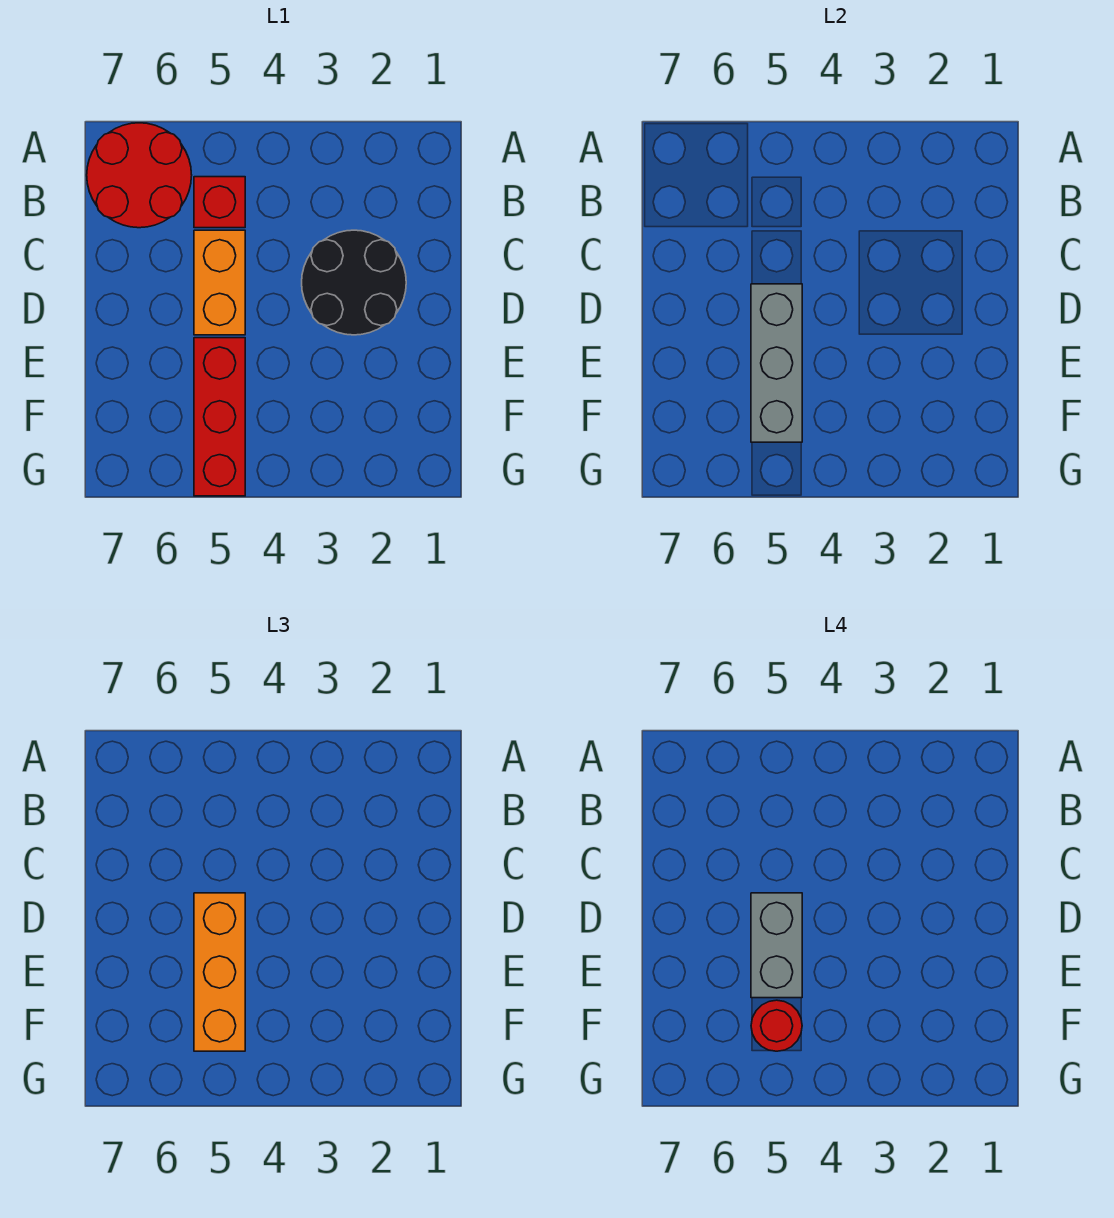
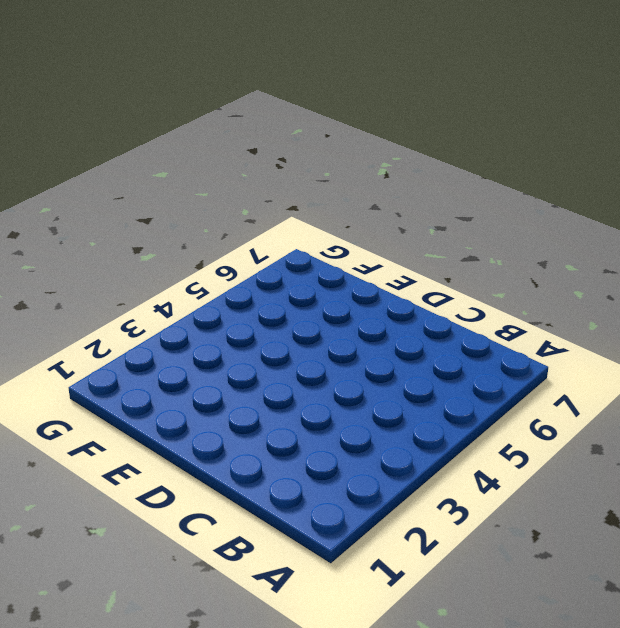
none -> red 2x2 round brick [87,123,192,228]
none -> red 1x1 brick [194,177,245,228]

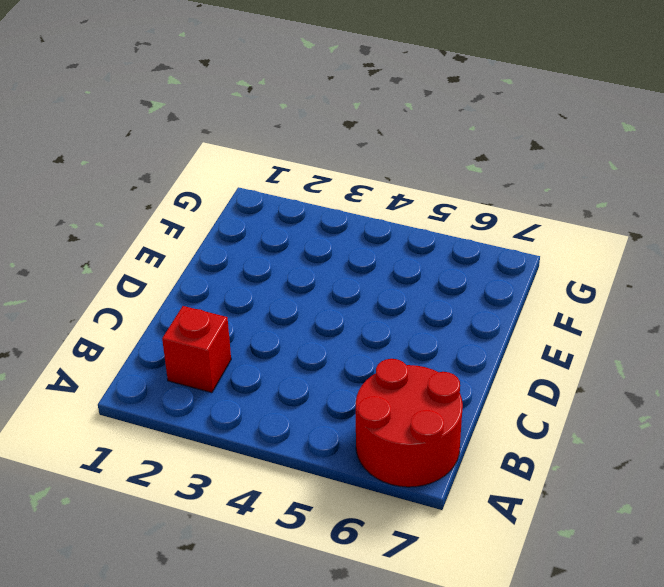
red 1x1 brick [162,306,231,393] -> red 1x1 brick moved to [194,177,245,228]
none -> black 2x2 round brick [302,230,406,335]
none -> orange 1x2 brick [194,230,245,335]

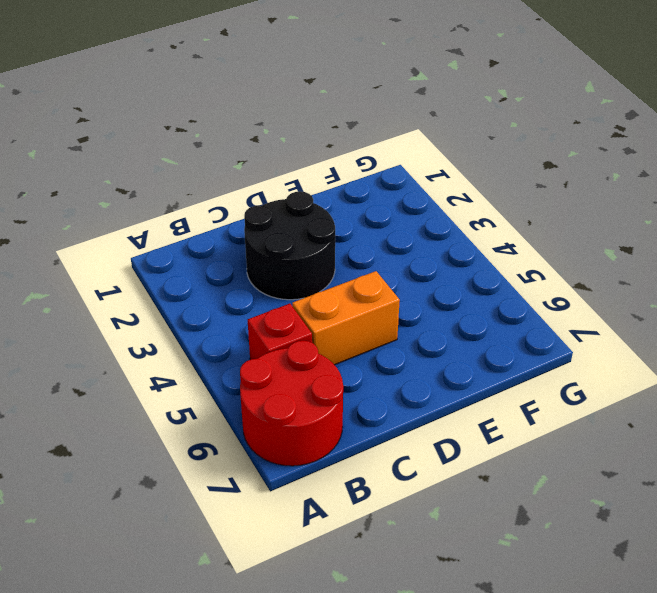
none -> red 1x3 brick [194,338,245,496]
none -> grey 1x3 brick [751,284,802,442]

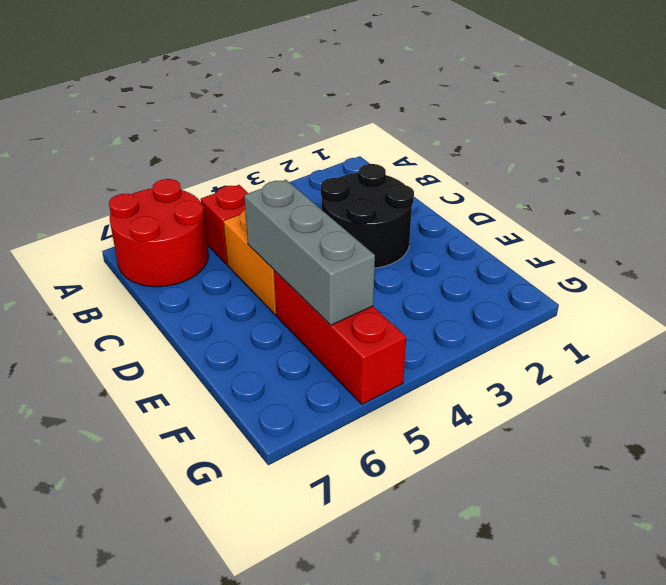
none -> orange 1x3 brick [194,893,245,1051]
none -> grey 1x2 brick [751,893,802,998]

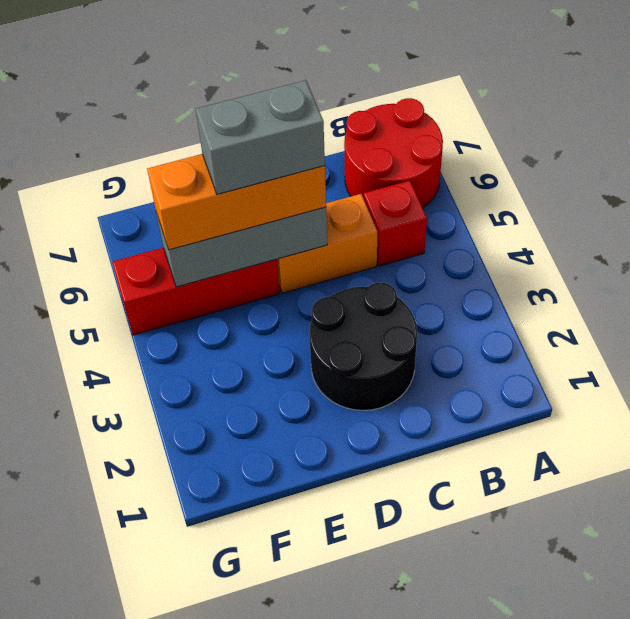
none -> red 1x1 round brick [751,1000,802,1051]

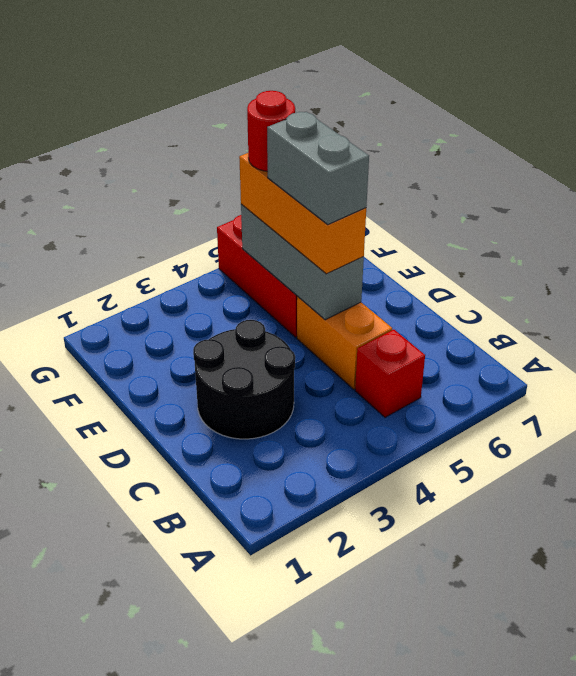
none -> red 2x2 round brick [87,123,192,228]

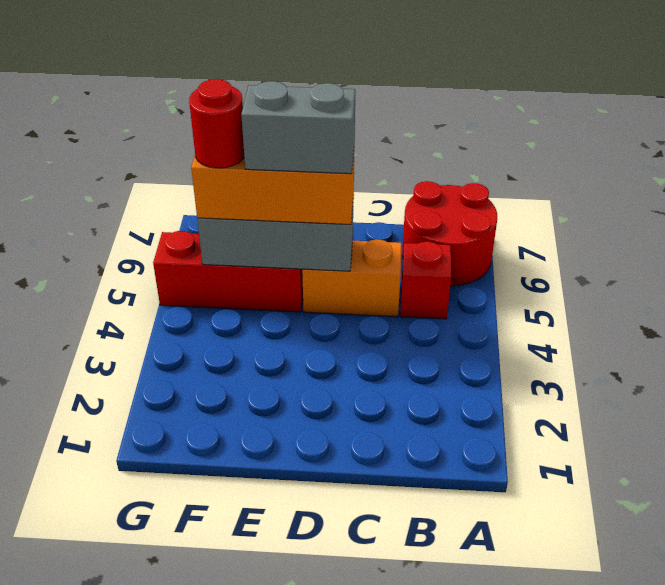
none -> black 2x2 round brick [302,230,406,335]

